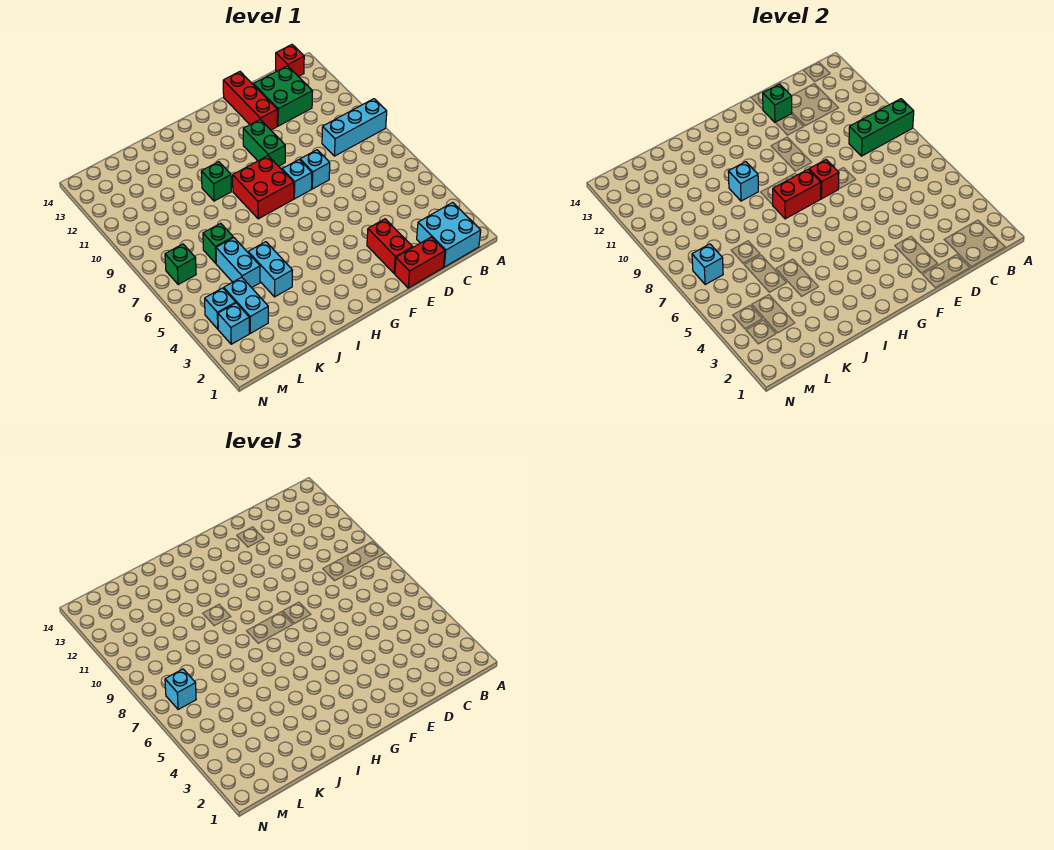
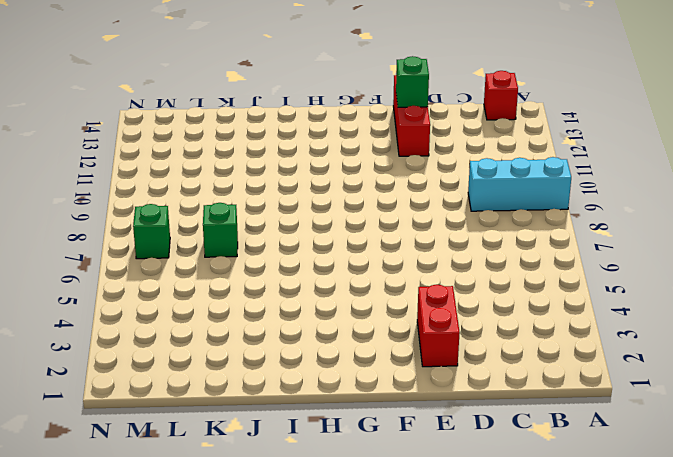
none -> cyan 2x2 brick [417,203,481,267]
none -> green 2x2 brick [253,66,313,126]
none -> red 1x2 brick [395,237,445,288]

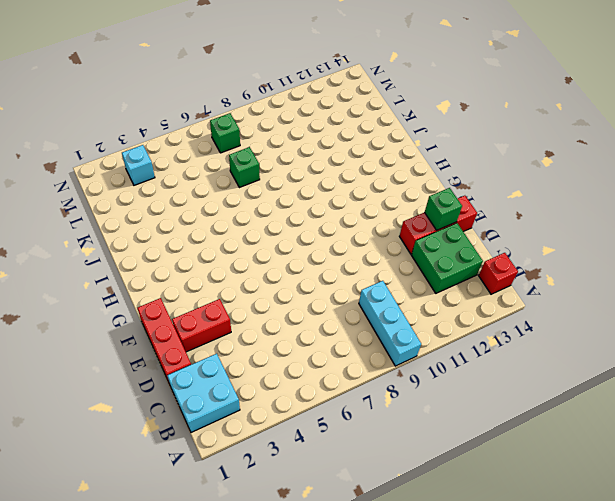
red 1x3 brick [137,298,191,382] -> red 1x2 brick [395,237,445,288]
none -> cyan 1x1 brick [300,150,330,189]
none -> cyan 1x1 brick [282,160,312,199]
none -> green 1x2 brick [243,120,285,166]

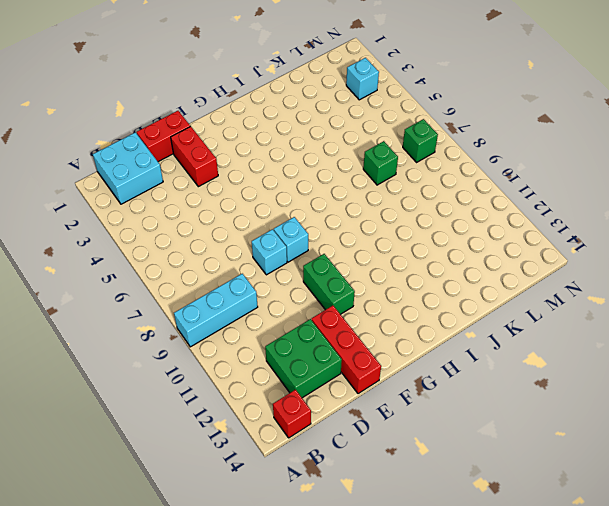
none -> red 2x2 brick [233,156,294,219]
none -> green 1x1 brick [201,162,231,201]
none -> cyan 1x2 brick [248,242,293,297]

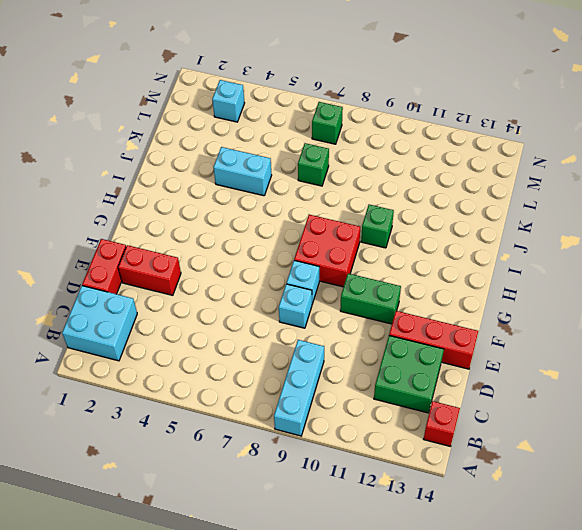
none -> cyan 1x2 brick [216,238,260,288]
none -> cyan 1x2 brick [224,277,268,333]
none -> cyan 1x1 brick [205,288,236,329]

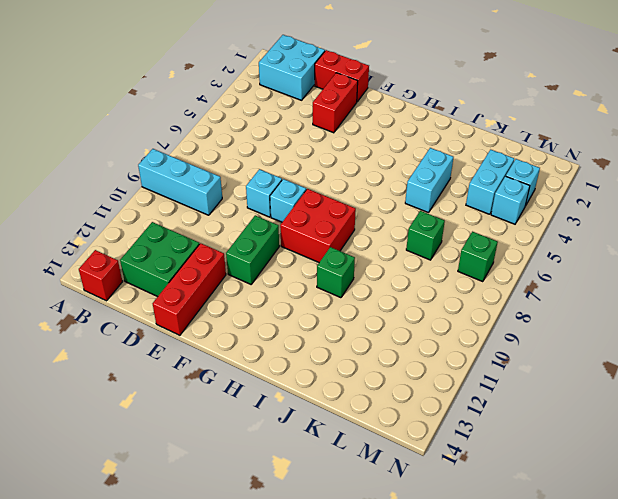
none -> cyan 1x2 brick [216,238,260,288]
none -> green 1x3 brick [849,99,914,156]
none -> green 1x1 brick [763,84,792,122]

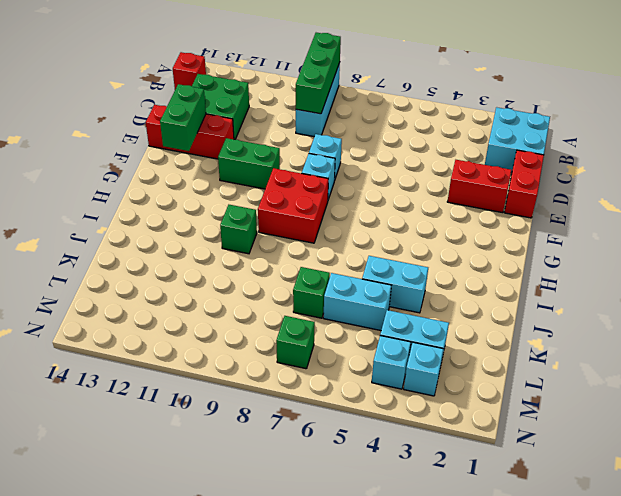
green 1x2 brick [160,84,206,151] -> green 1x1 brick [763,84,792,122]
none -> red 1x1 brick [809,160,839,199]
none -> red 1x2 brick [773,169,821,219]
none -> cyan 1x1 brick [728,162,758,201]

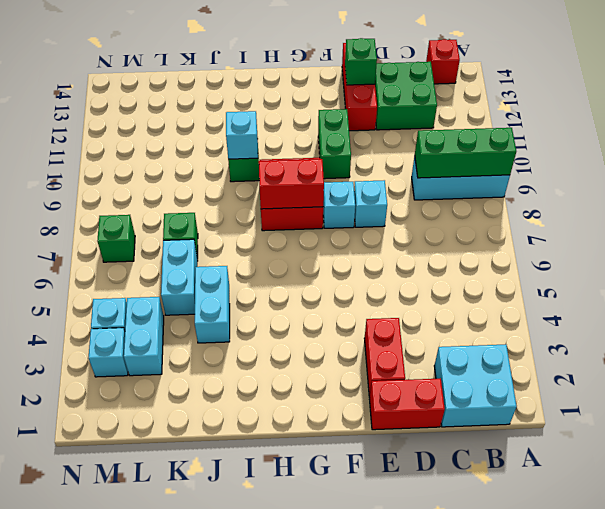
none -> red 1x1 brick [809,160,839,199]
none -> cyan 1x1 brick [692,244,723,285]
none -> cyan 1x1 brick [165,669,196,710]

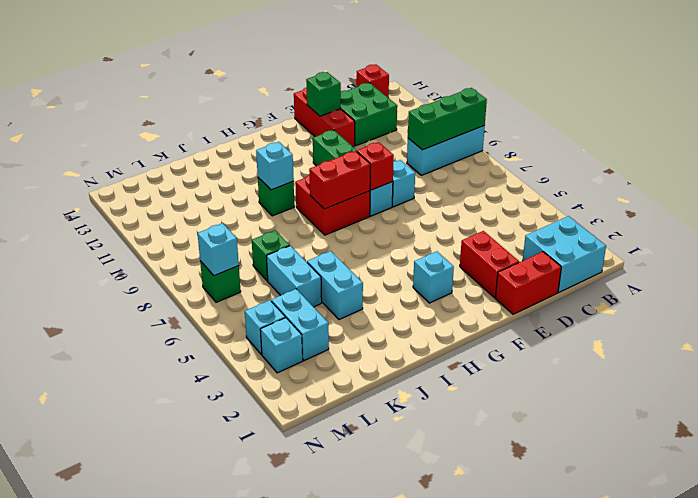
cyan 1x1 brick [413,251,454,303] -> cyan 1x1 brick moved to [165,669,196,710]

